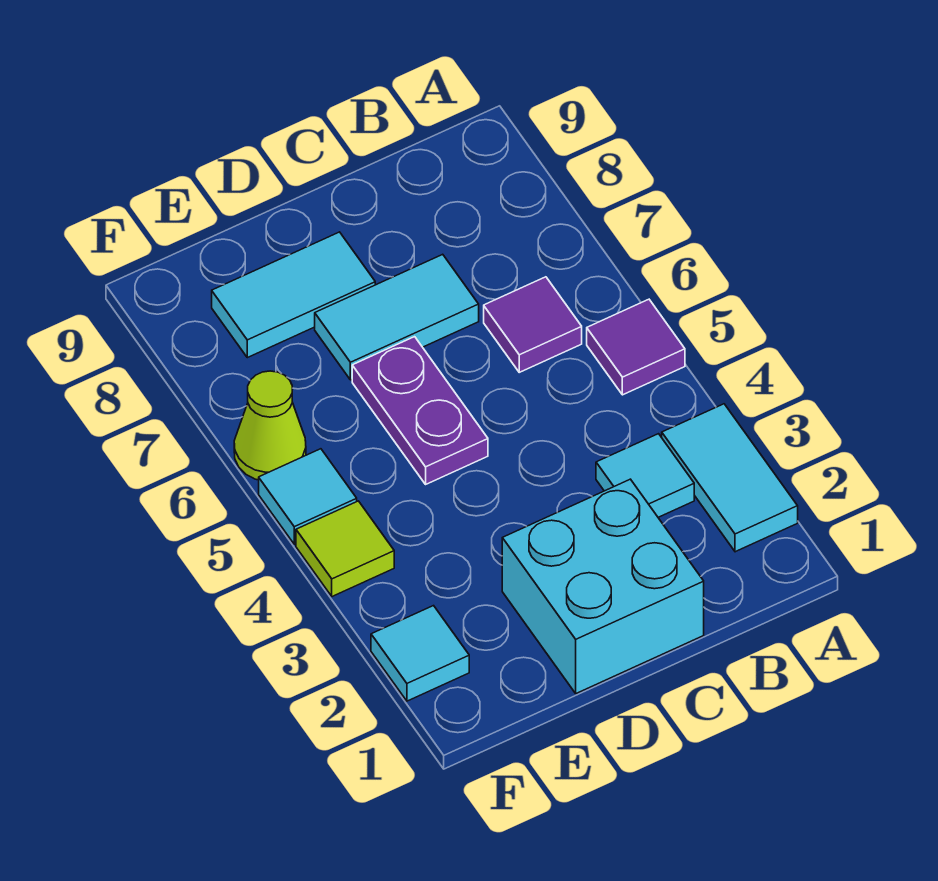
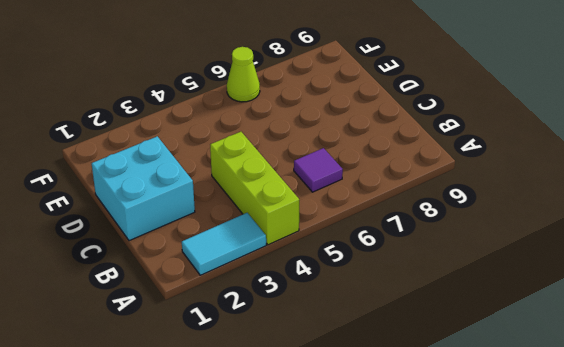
lime 1x3 brick [210,132,299,245] -> none
none -> purple 1x1 tile [587,299,685,395]
none -> cyan 1x1 tile [596,434,694,517]
none -> cyan 1x2 tile [315,254,479,380]

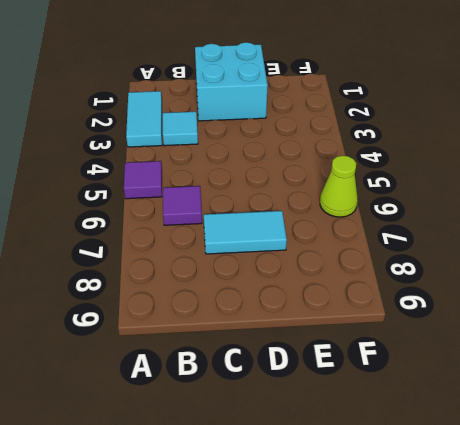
none -> purple 1x2 plate [352,337,488,484]
none -> cyan 1x2 tile [212,232,375,358]
none -> cyan 1x1 tile [371,606,469,701]

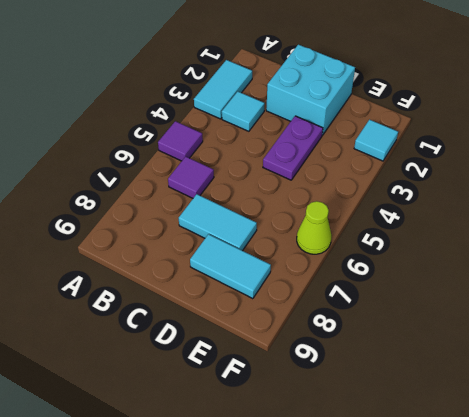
purple 1x2 plate [263,116,323,180] -> purple 1x2 plate moved to [352,337,488,484]
none -> lime 1x1 tile [296,501,394,597]
none -> cyan 1x1 tile [259,449,357,544]

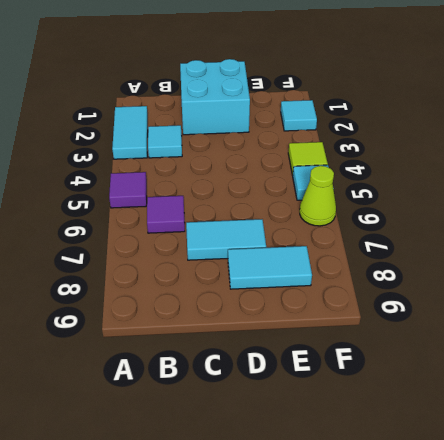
none -> purple 1x2 plate [352,337,488,484]

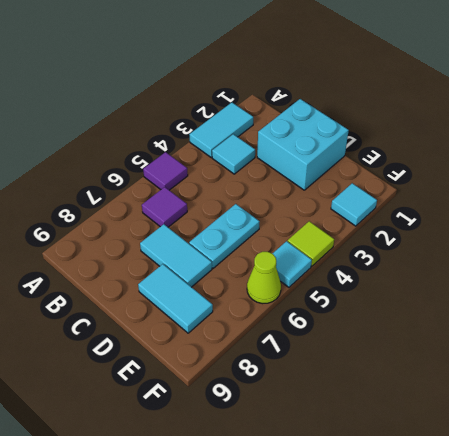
cyan 1x2 plate [189,204,260,268] -> purple 1x2 plate [352,337,488,484]

